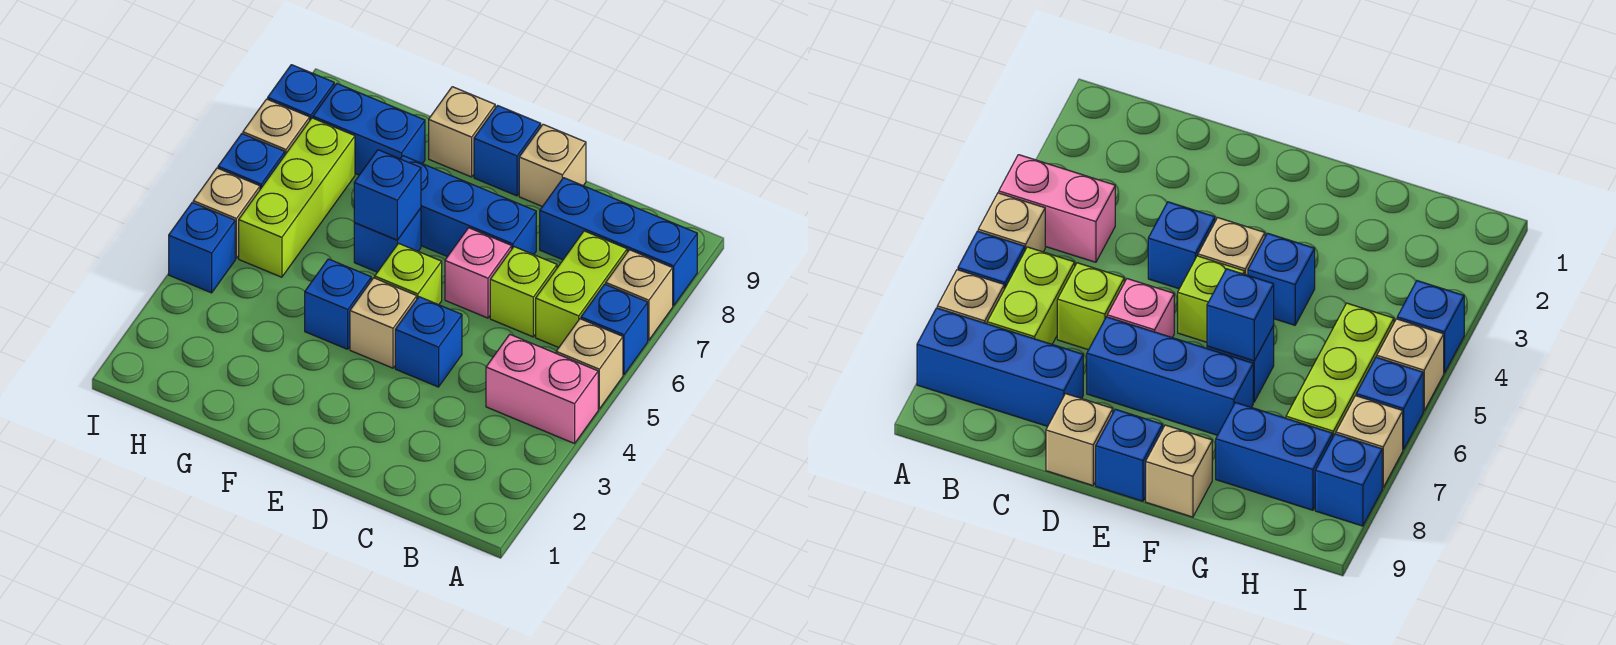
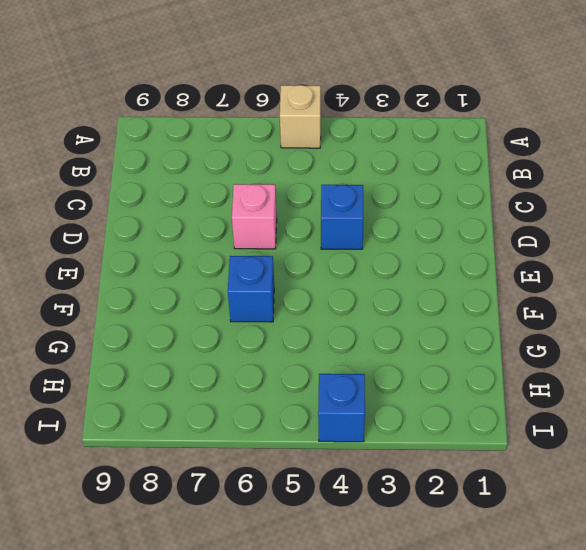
none -> pink 1x2 brick [486,335,598,444]
none -> blue 1x1 brick [581,284,648,375]
none -> tan 1x1 brick [606,250,673,340]

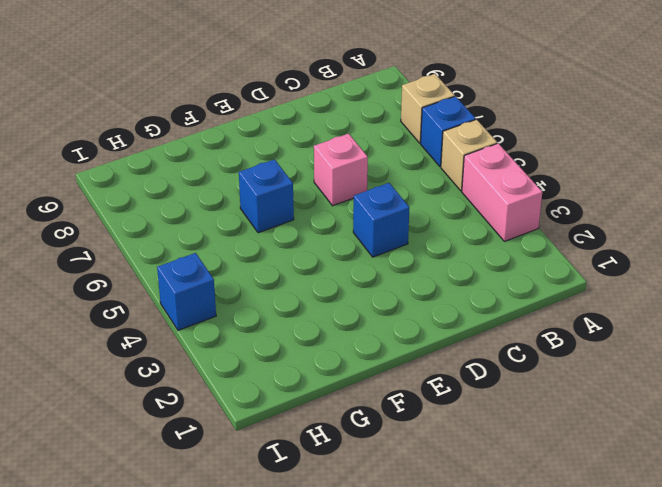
pink 1x2 brick [462,143,542,242] -> pink 1x2 brick turned to [486,335,598,444]
none -> blue 1x3 brick [540,178,697,306]
none -> lime 1x2 brick [536,231,627,348]
none -> lime 1x1 brick [490,247,557,337]

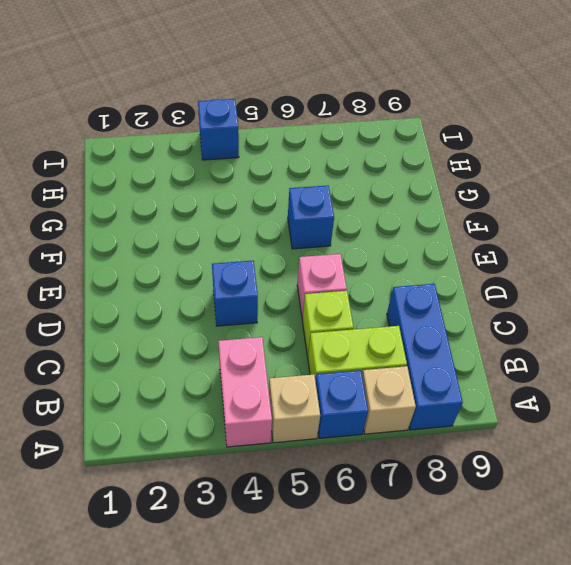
none -> blue 1x3 brick [400,156,536,257]
none -> tan 1x1 brick [519,124,586,206]
none -> tan 1x1 brick [350,278,417,368]

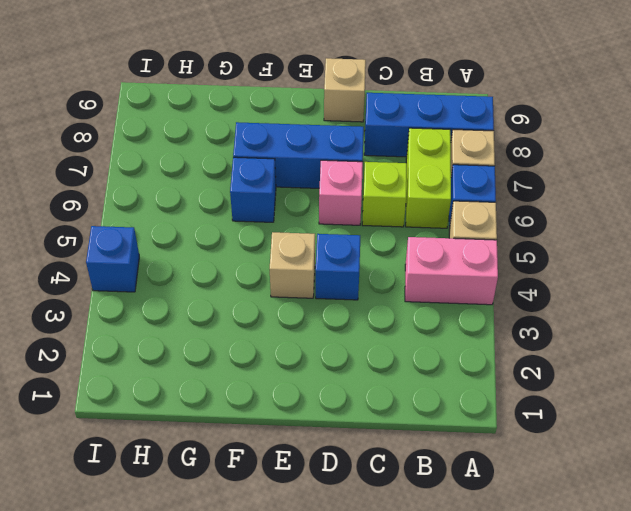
none -> lime 1x1 brick [375,243,442,305]
none -> blue 1x1 brick [474,106,541,196]
none -> blue 1x1 brick [305,259,371,349]

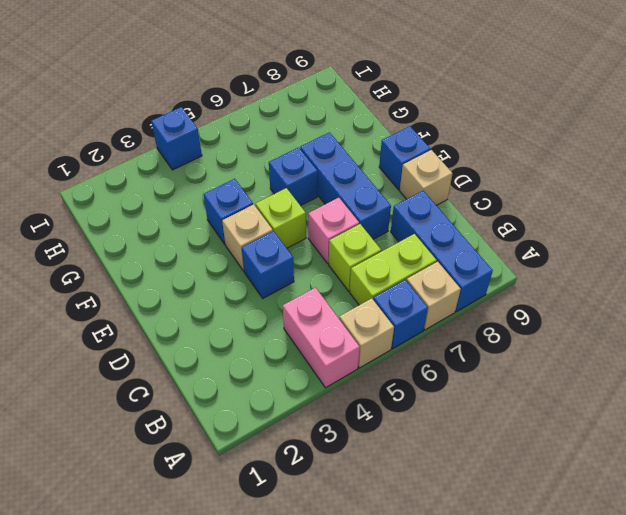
none -> tan 1x1 brick [429,87,495,177]
none -> blue 1x2 brick [313,84,425,175]
none -> lime 1x3 brick [239,118,355,277]

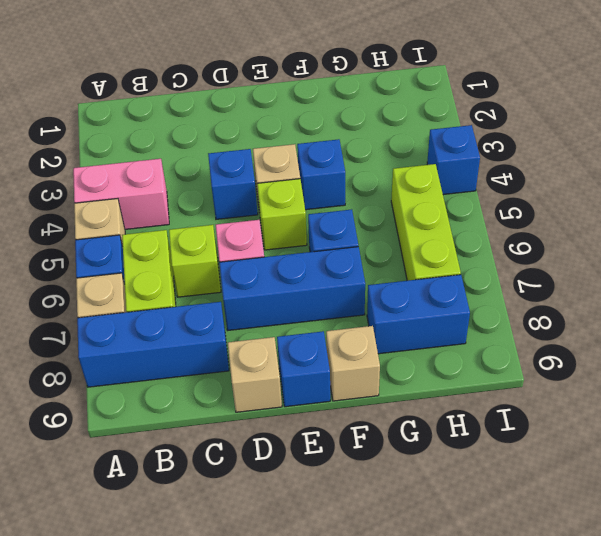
none -> tan 1x1 brick [193,168,260,258]
none -> blue 1x1 brick [218,134,285,189]
none -> tan 1x1 brick [243,99,310,154]

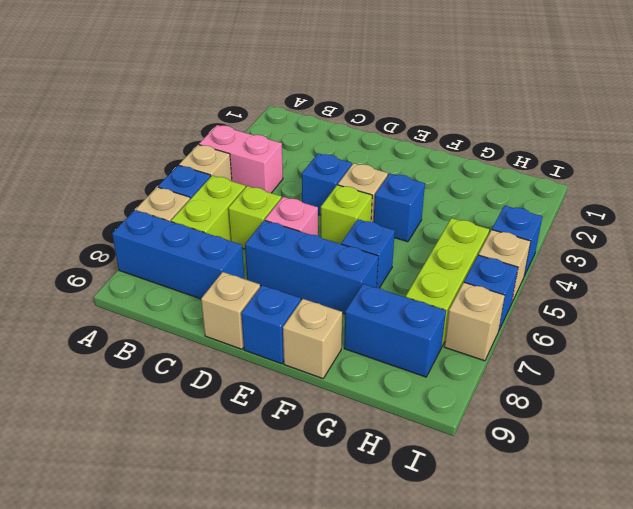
none -> blue 1x1 brick [268,65,334,120]
none -> blue 1x1 brick [354,150,421,240]

